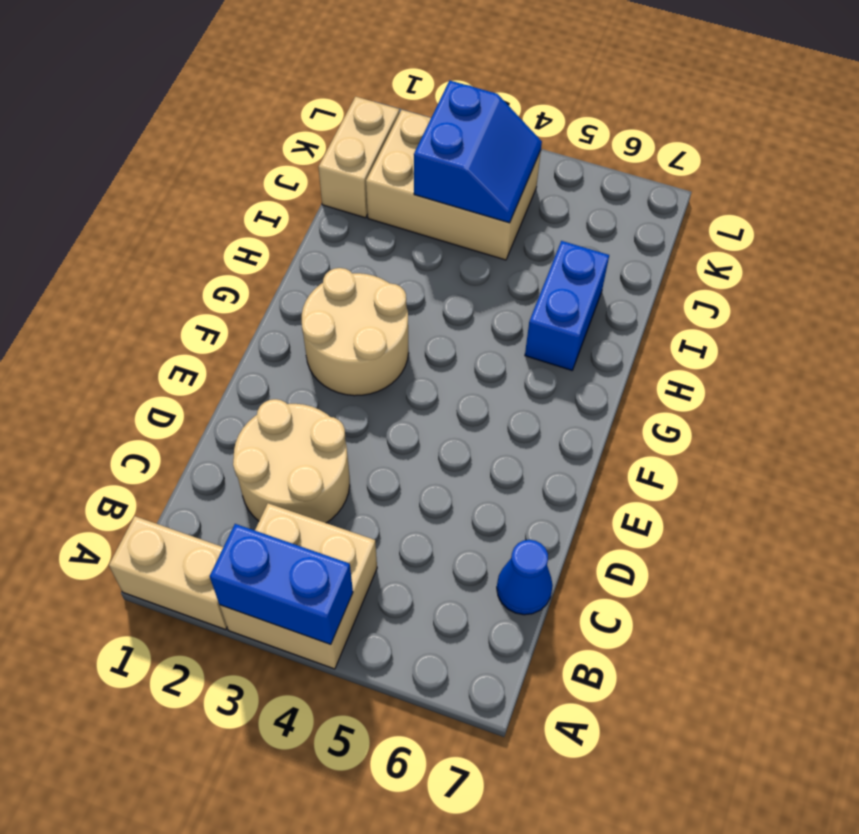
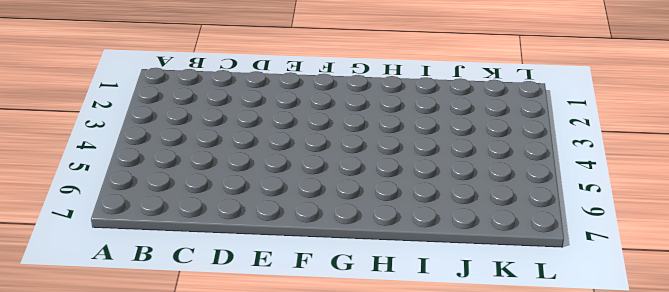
none -> tan 1x2 brick [109,516,227,630]
none -> tan 2x2 brick [220,503,377,669]

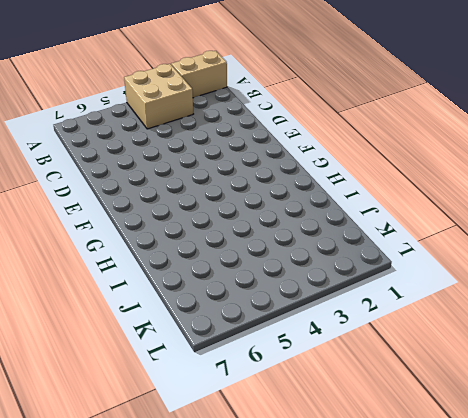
none -> tan 2x2 round brick [233,399,350,523]
none -> blue 1x1 cone [497,540,553,615]

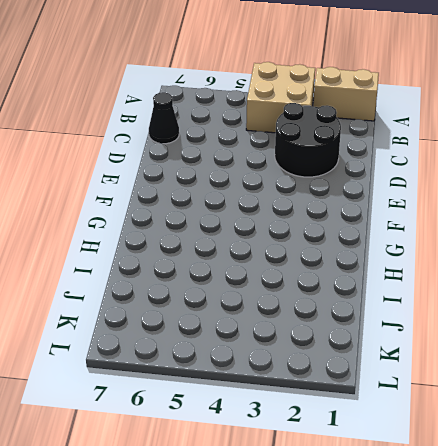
black 2x2 round brick [275,103,341,177] -> tan 2x2 round brick [233,399,350,523]
black 1x1 cone [149,92,179,144] -> blue 1x1 cone [497,540,553,615]
none -> tan 2x2 round brick [302,268,408,396]
none -> blue 1x2 brick [525,241,609,370]

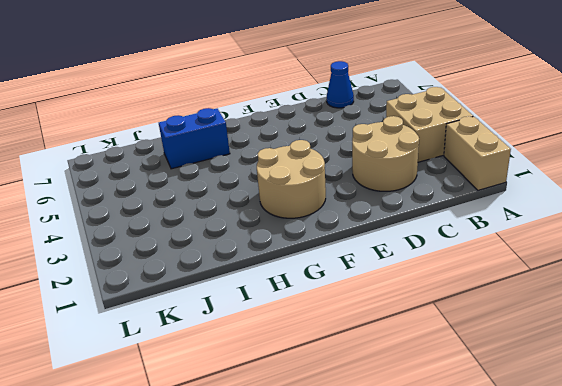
none -> tan 1x2 brick [318,97,399,218]
none -> tan 2x3 brick [366,110,541,260]

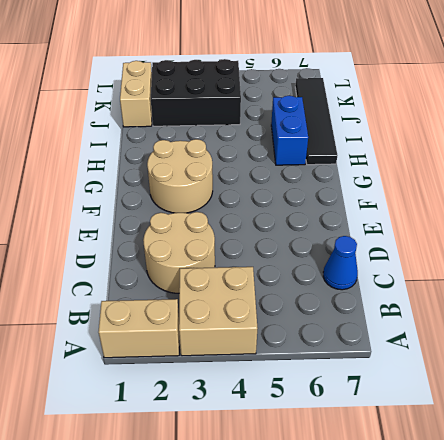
black 1x4 tile [295,78,337,165] -> none
black 2x3 brick [151,59,241,126] -> tan 2x3 brick [366,110,541,260]
none -> blue 1x2 brick [210,524,353,645]
none -> blue 2x2 slope [414,81,542,223]

